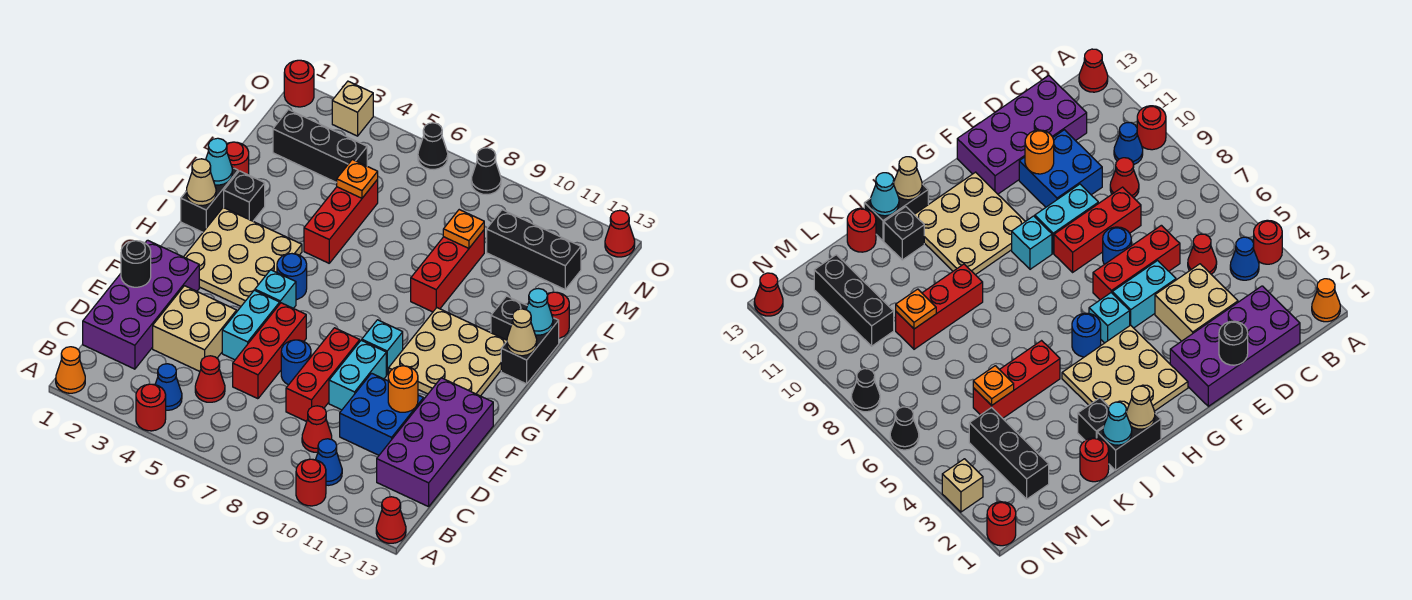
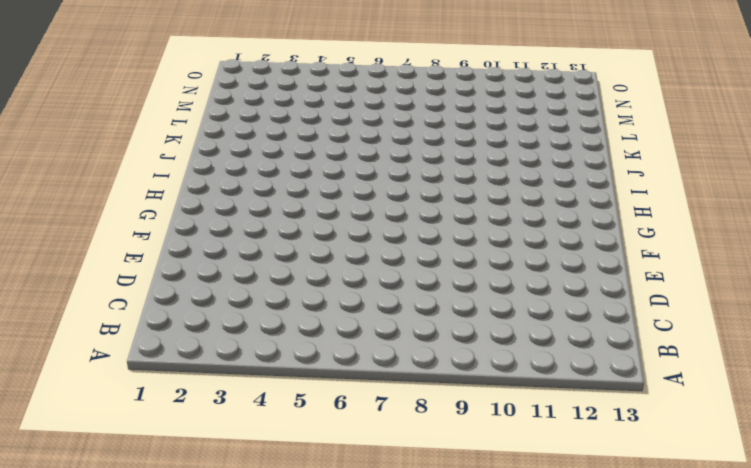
none -> orange 1x1 cone [56,347,85,393]
none -> red 1x1 round brick [136,384,166,431]
none -> red 1x1 round brick [296,459,326,506]
none -> red 1x1 cone [376,497,406,543]

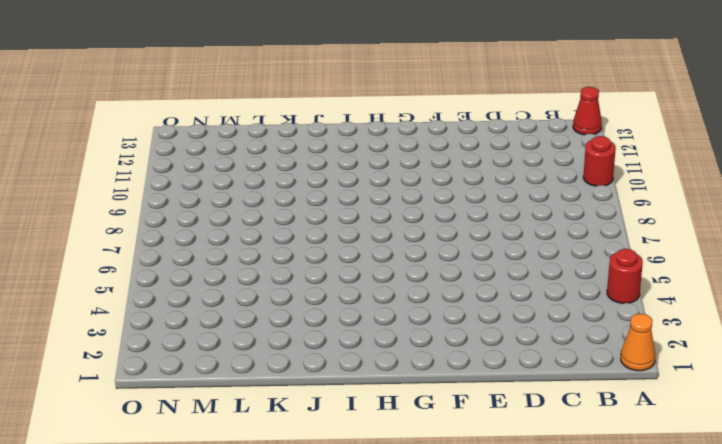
none -> blue 1x1 cone [155,364,182,410]
none -> blue 1x1 cone [316,439,342,485]
none -> purple 2x4 brick [83,240,199,369]
none -> red 1x1 cone [195,356,225,402]

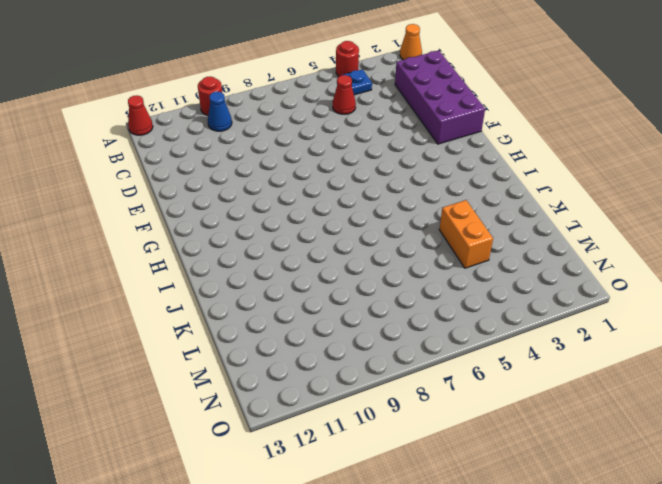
blue 1x1 plate [343,69,372,95] -> blue 1x1 cone [155,364,182,410]
orange 1x2 brick [439,200,493,268] -> none
none -> red 1x1 cone [302,406,332,453]
none -> purple 2x4 brick [377,378,493,507]
none -> tan 2x2 brick [153,286,237,371]
none -> red 1x3 brick [233,303,306,399]

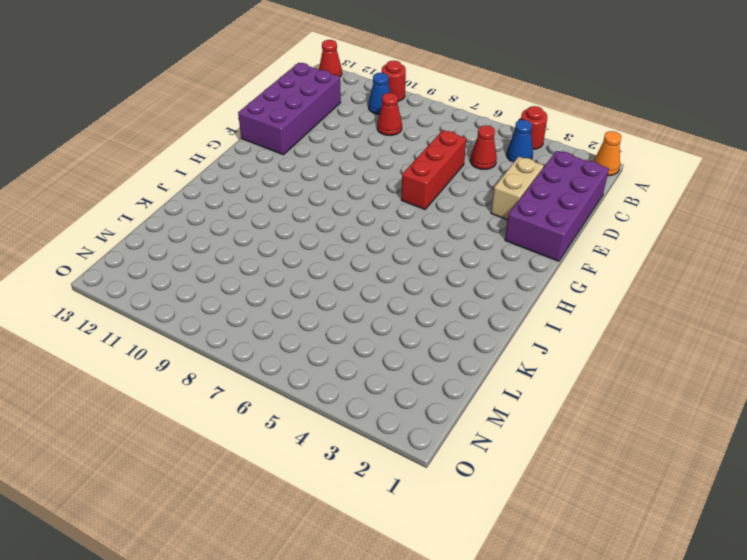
tan 1x2 brick [491,157,544,220] -> tan 2x2 brick [153,286,237,371]
none -> red 1x3 brick [286,328,360,422]
none -> blue 2x2 brick [340,373,424,455]
none -> cyan 1x2 brick [222,290,280,360]
none -> blue 1x1 round brick [281,340,311,385]

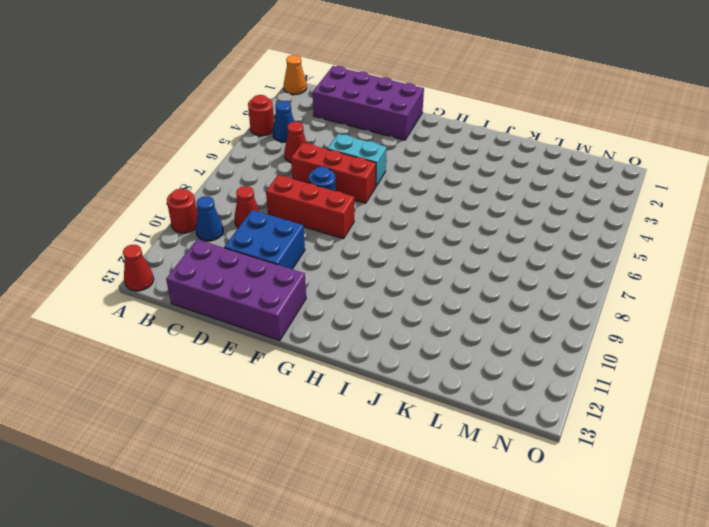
none -> tan 2x2 brick [153,286,237,371]
none -> cyan 1x2 brick [329,340,386,410]
none -> tan 3x3 plate [184,207,302,306]
none -> cyan 1x1 brick [255,270,296,308]

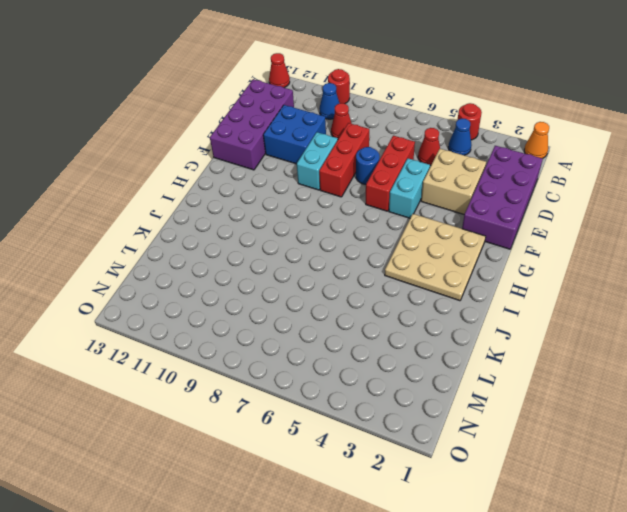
none -> cyan 1x1 brick [255,270,296,308]
none -> cyan 1x1 brick [362,320,403,375]
none -> tan 3x3 plate [389,308,507,396]
none -> blue 1x1 round brick [277,254,307,300]

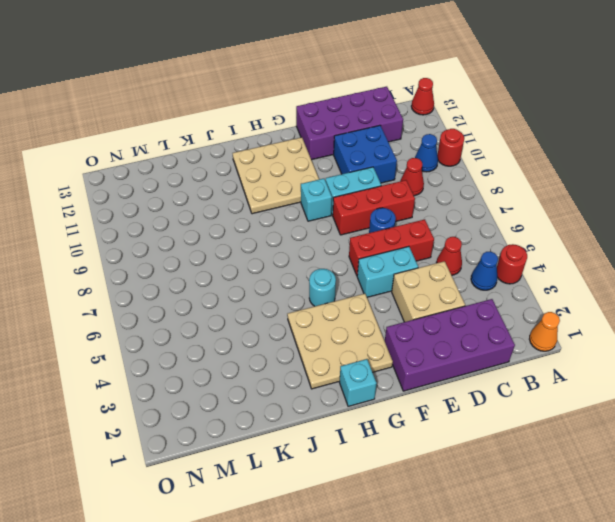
cyan 1x1 brick [339,359,377,406] -> cyan 1x1 brick moved to [255,270,296,308]
cyan 1x1 round brick [309,269,336,306] -> blue 1x1 round brick [277,254,307,300]
none -> black 1x2 brick [181,168,238,232]
none -> black 1x2 brick [501,318,559,384]
none -> black 1x1 brick [224,171,265,221]
none -> red 1x3 brick [304,180,378,263]

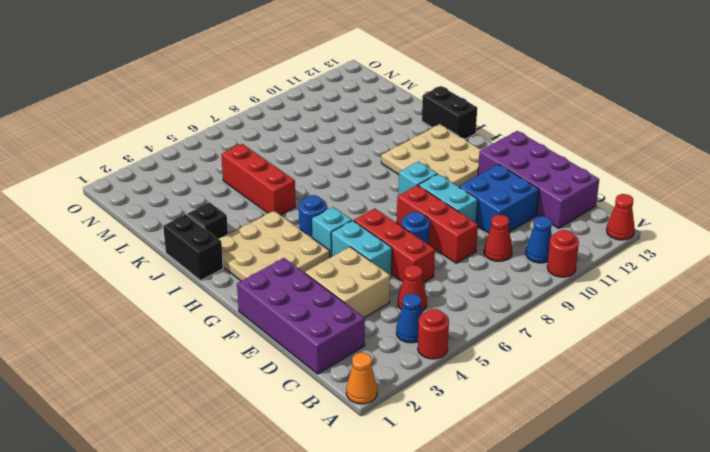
none -> red 1x3 brick [411,230,484,312]
none -> black 1x1 brick [491,296,527,340]
none -> red 1x1 round brick [227,142,249,175]
none -> red 1x1 round brick [547,292,569,338]

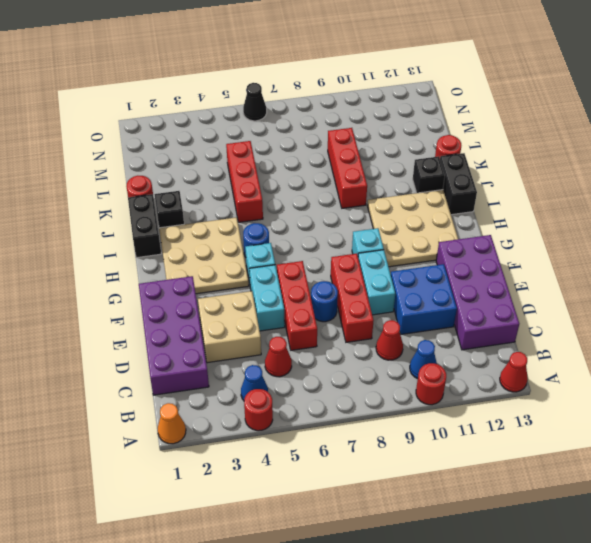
none -> black 1x3 brick [273,110,367,183]
none -> black 1x3 brick [487,210,581,289]
none -> red 1x1 round brick [284,60,314,107]
none -> tan 1x1 brick [332,81,373,136]

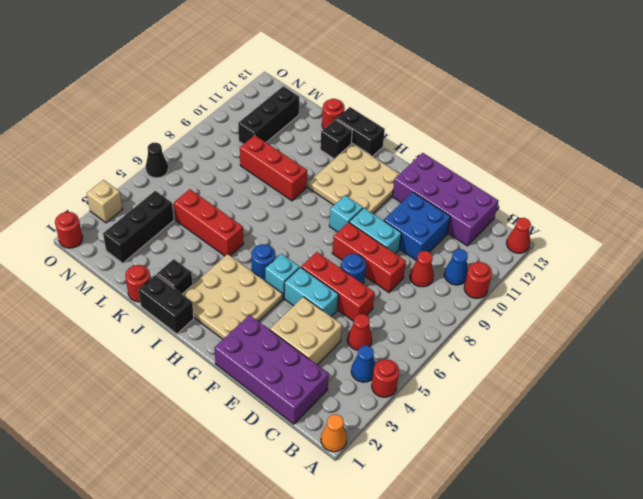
none -> black 1x1 cone [471,148,501,195]
none -> red 1x1 cone [605,210,635,257]
none -> black 1x1 round brick [121,241,151,287]
none -> orange 1x1 round brick [388,366,418,412]

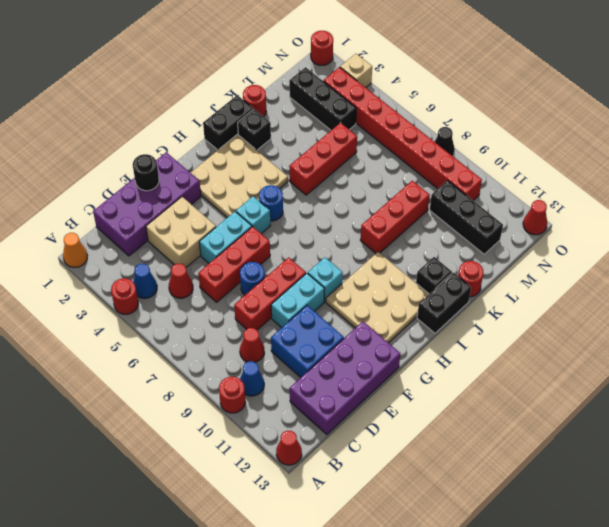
red 1x8 brick [323,67,482,201] -> none
none -> black 1x1 cone [418,123,448,169]
none -> orange 1x1 round brick [388,366,418,412]
none -> tan 1x1 cone [186,159,216,206]
none -> tan 1x1 cone [507,309,537,356]

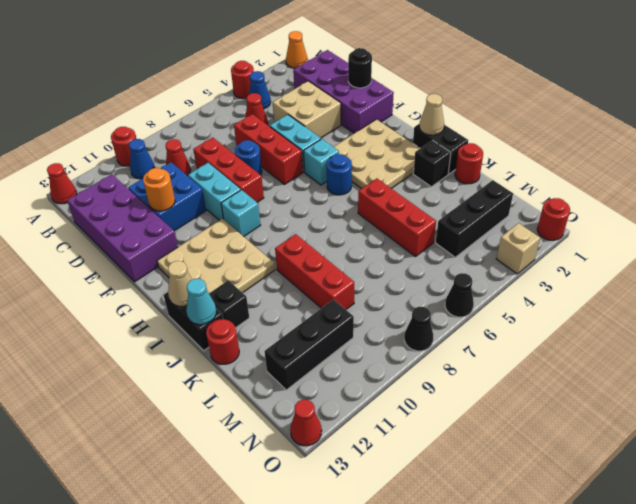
none -> cyan 1x1 cone [206,138,232,185]
none -> orange 1x1 plate [337,159,378,198]
none -> orange 1x1 plate [443,210,484,248]

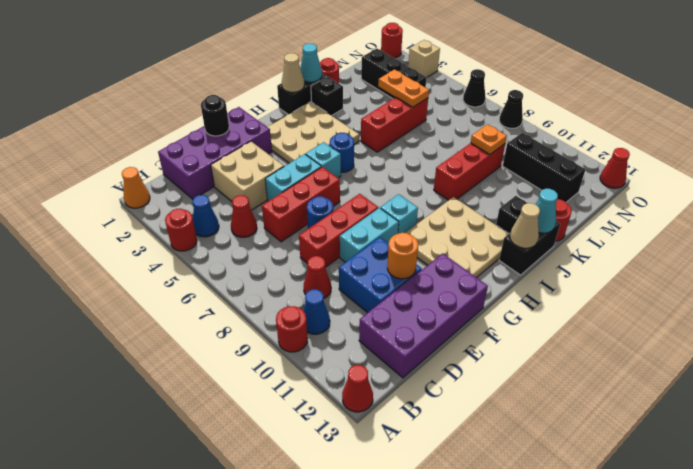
orange 1x2 plate [378,70,429,107] -> orange 1x1 plate [337,159,378,198]

